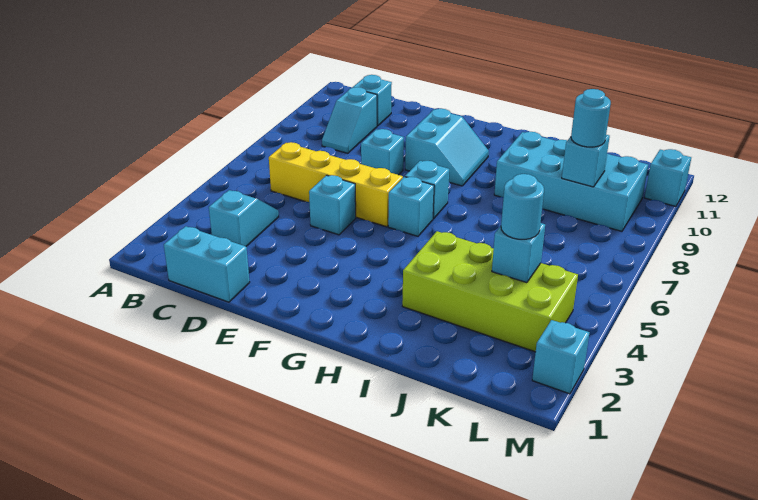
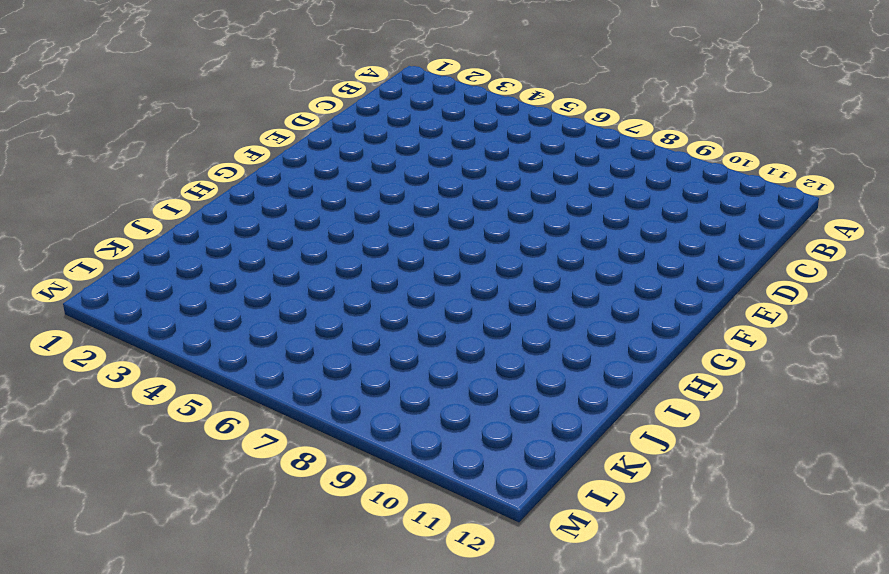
none -> cyan 1x2 brick [164,226,250,302]
none -> cyan 1x2 slope [209,190,279,246]
none -> yellow 1x4 brick [269,142,403,227]

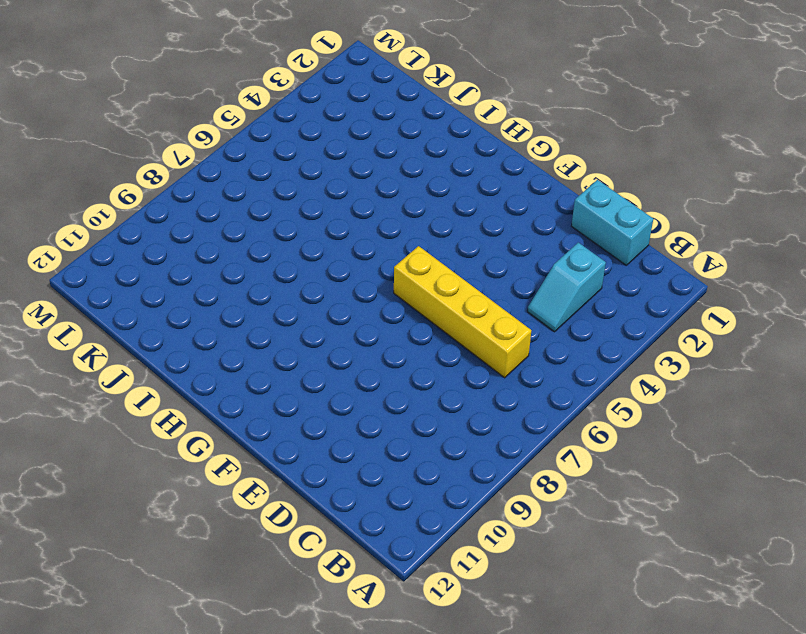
none -> cyan 1x2 slope [322,87,377,153]
none -> cyan 1x1 brick [352,75,392,126]
none -> cyan 1x1 brick [309,175,356,235]

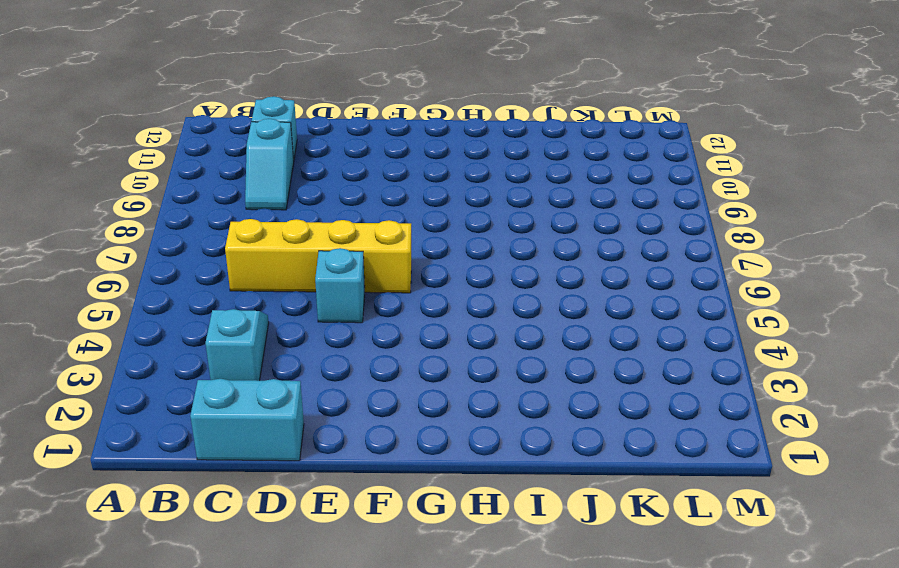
none -> cyan 1x1 brick [361,129,404,175]
none -> cyan 2x2 slope [405,109,489,186]
none -> cyan 1x1 brick [388,177,434,236]

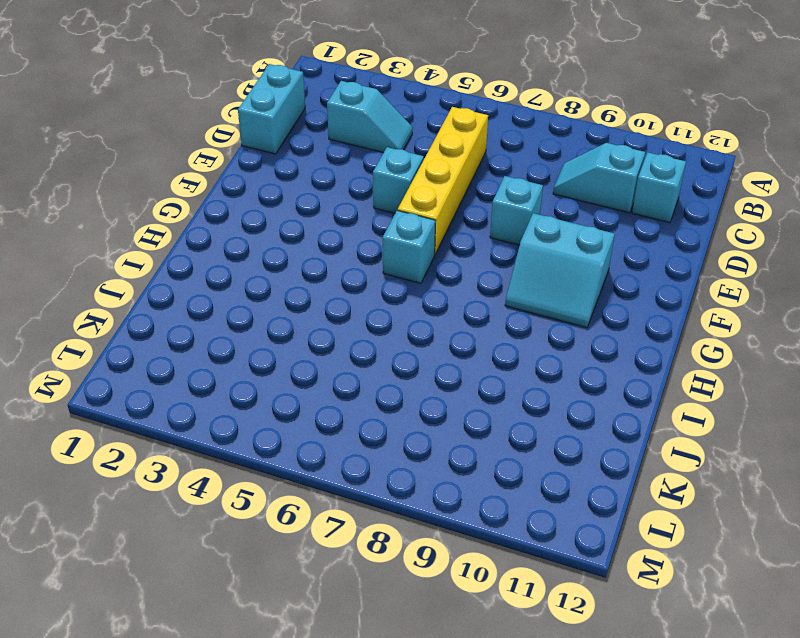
none -> cyan 1x1 brick [405,161,449,219]
none -> lime 2x4 brick [402,231,578,352]
none -> cyan 2x4 brick [494,132,648,231]

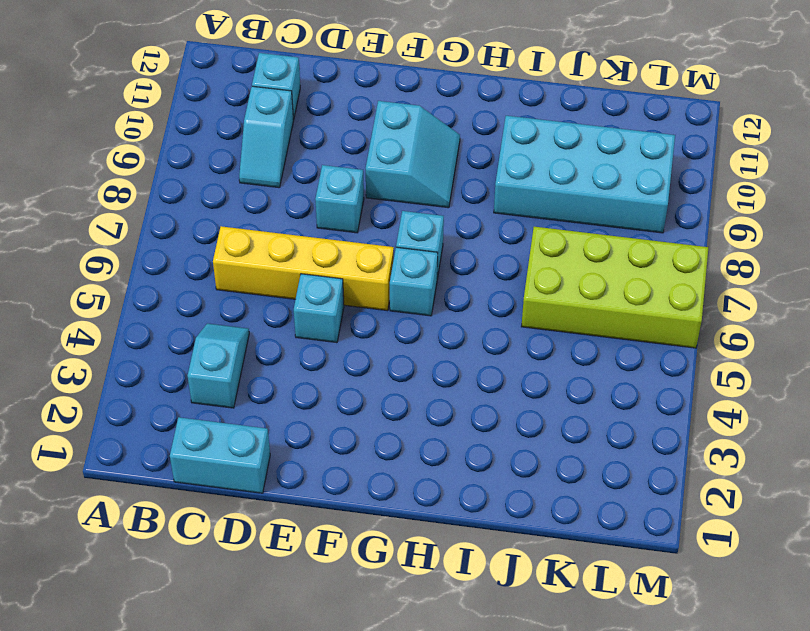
lime 2x4 brick [521,227,708,348] -> lime 2x4 brick moved to [402,231,578,352]
none -> cyan 1x1 brick [532,320,589,394]
none -> cyan 1x1 brick [645,149,691,206]
none -> cyan 1x1 brick [492,223,545,283]

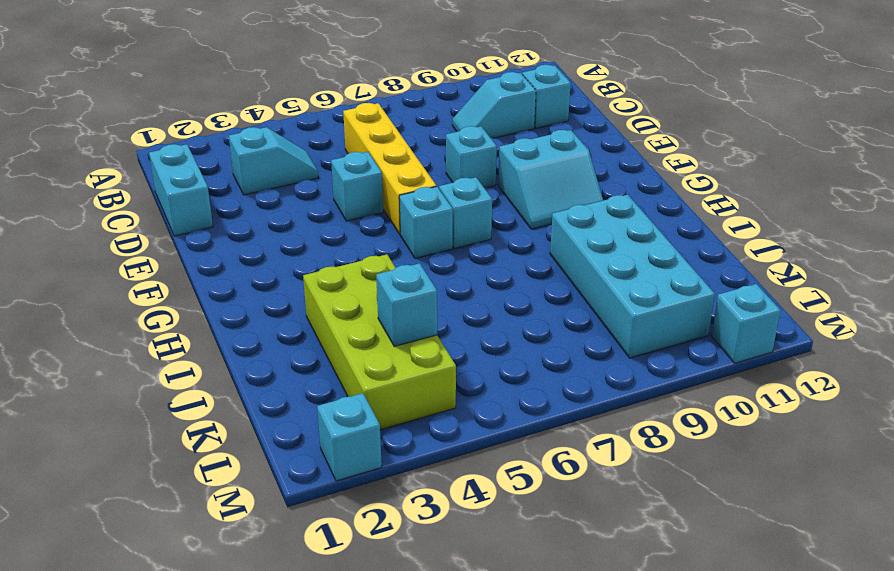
none -> cyan 1x1 brick [562,135,610,187]
none -> cyan 1x1 round brick [501,174,544,239]
none -> cyan 1x1 round brick [571,89,611,147]

